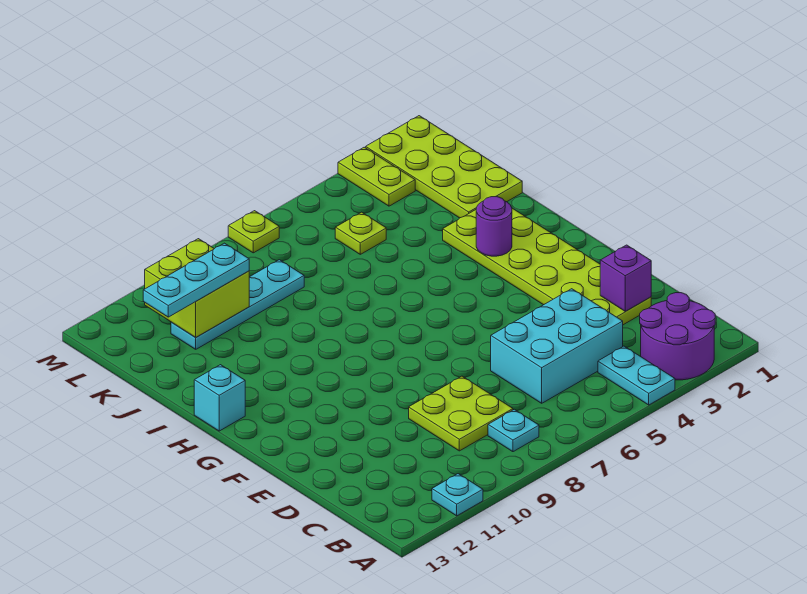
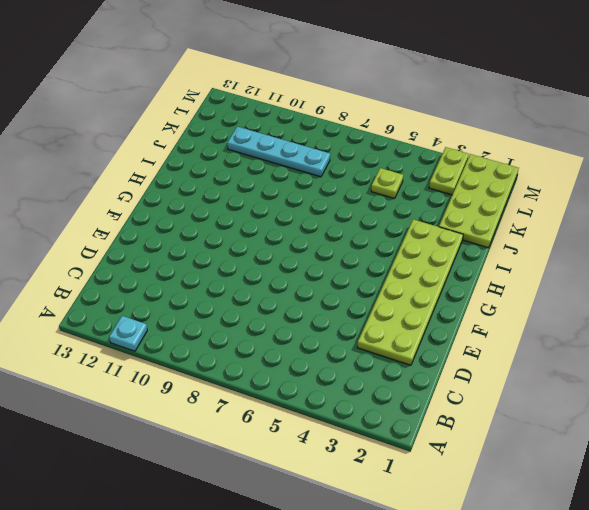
none -> purple 2x2 round brick [640,293,715,380]
none -> cyan 1x2 plate [598,346,675,405]
none -> cyan 1x1 plate [488,409,539,452]

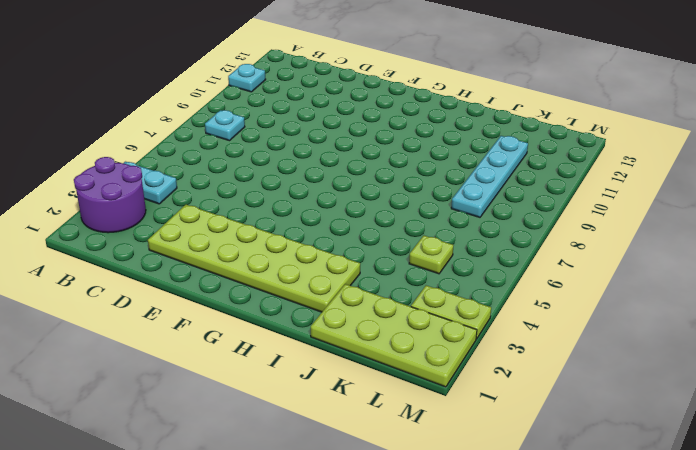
none -> cyan 2x3 brick [491,289,623,403]
none -> lime 2x2 plate [409,376,513,451]
none -> cyan 1x1 brick [194,365,245,431]

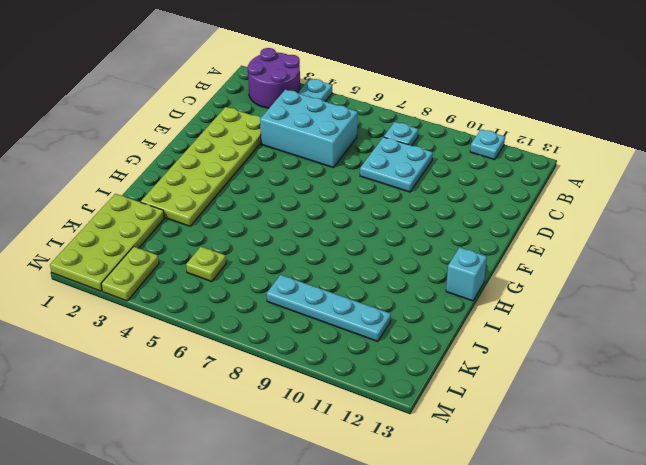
cyan 2x2 plate [360,137,433,192] -> lime 2x2 plate [409,376,513,451]
none -> lime 1x1 plate [228,211,279,253]
none -> purple 1x1 brick [600,245,651,311]
none -> purple 1x1 round brick [476,197,512,256]

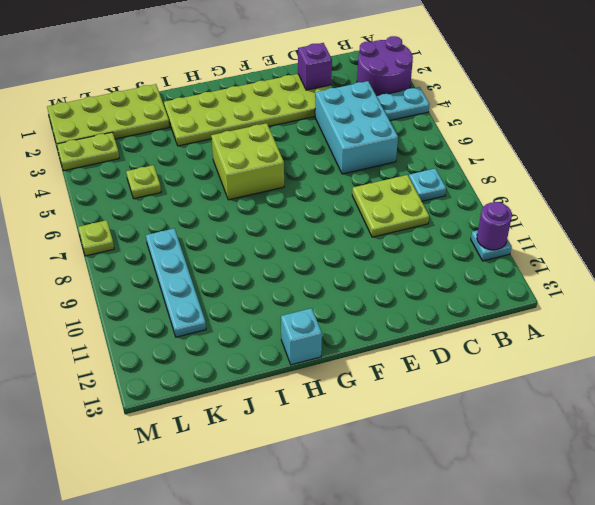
purple 1x1 round brick [477,202,512,250] -> purple 1x1 round brick moved to [476,197,512,256]
lime 2x2 brick [211,123,284,200] -> lime 2x2 brick moved to [145,239,249,337]
none -> cyan 1x3 plate [143,243,249,317]

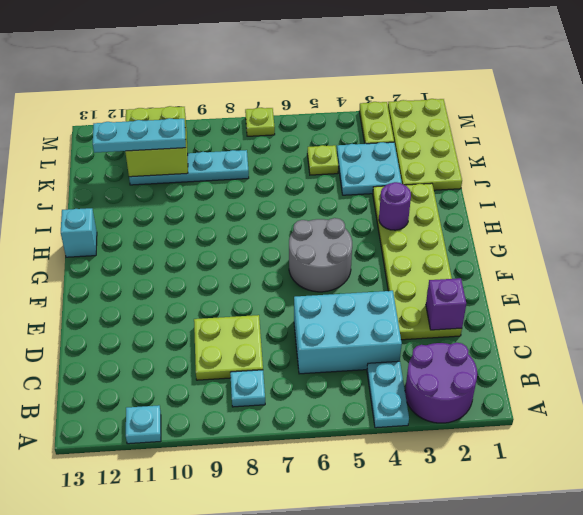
grey 2x2 round brick [289,218,352,292] -> none
cyan 2x2 plate [337,142,402,195] -> none

